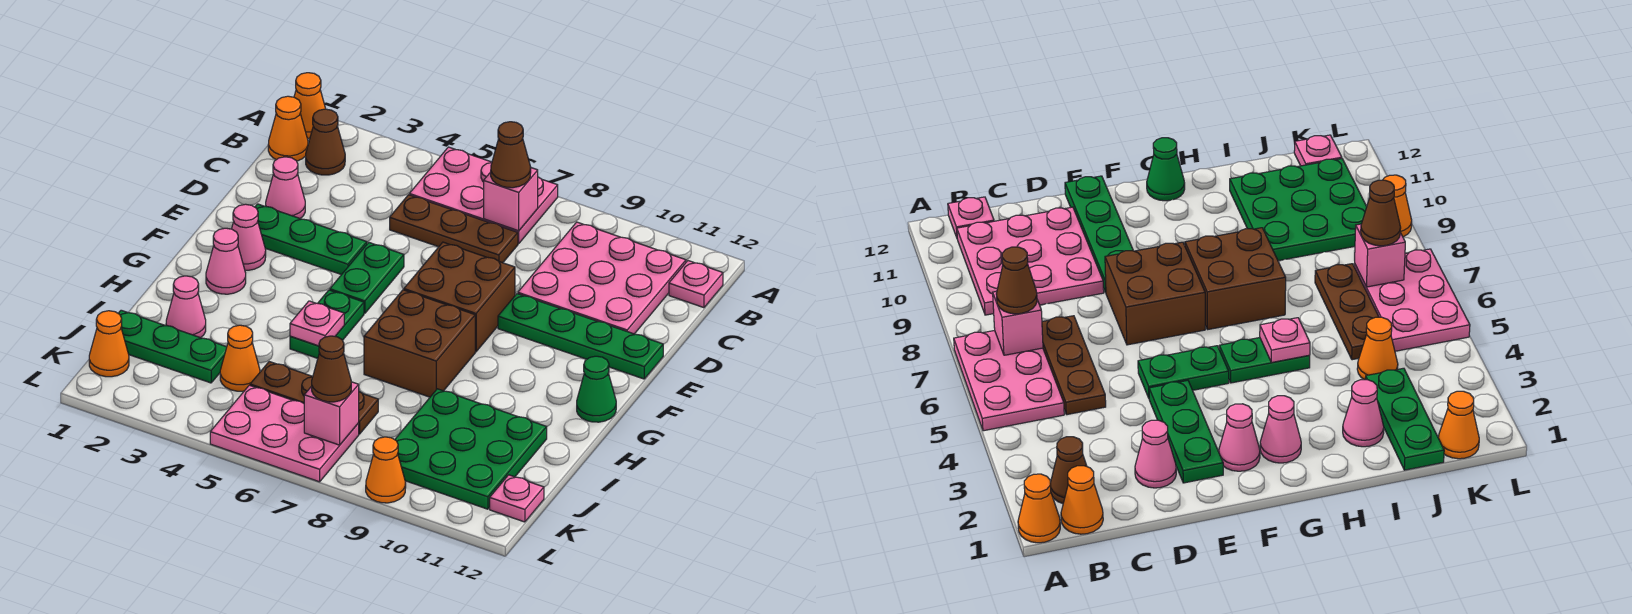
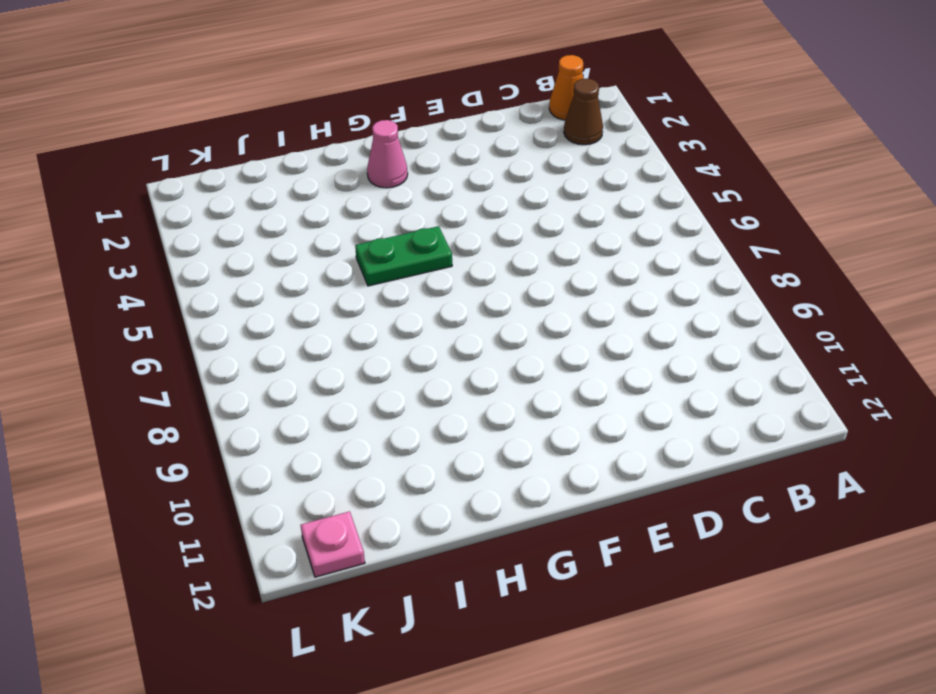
none -> orange 1x1 cone [294,73,326,138]
none -> pink 2x3 plate [409,147,558,244]
none -> pink 3x3 plate [518,222,686,334]
none -> pink 1x1 plate [669,261,723,308]

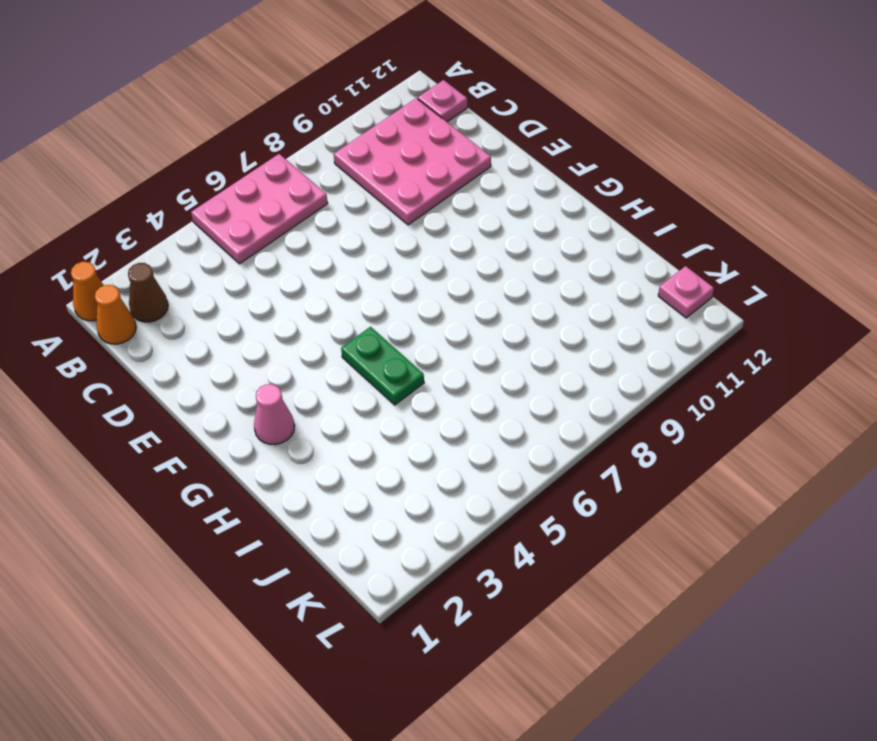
none -> brown 1x3 plate [390,195,518,263]
none -> pink 1x1 cone [266,157,305,218]
none -> green 1x3 plate [255,204,367,275]
none -> green 1x2 plate [330,243,404,313]

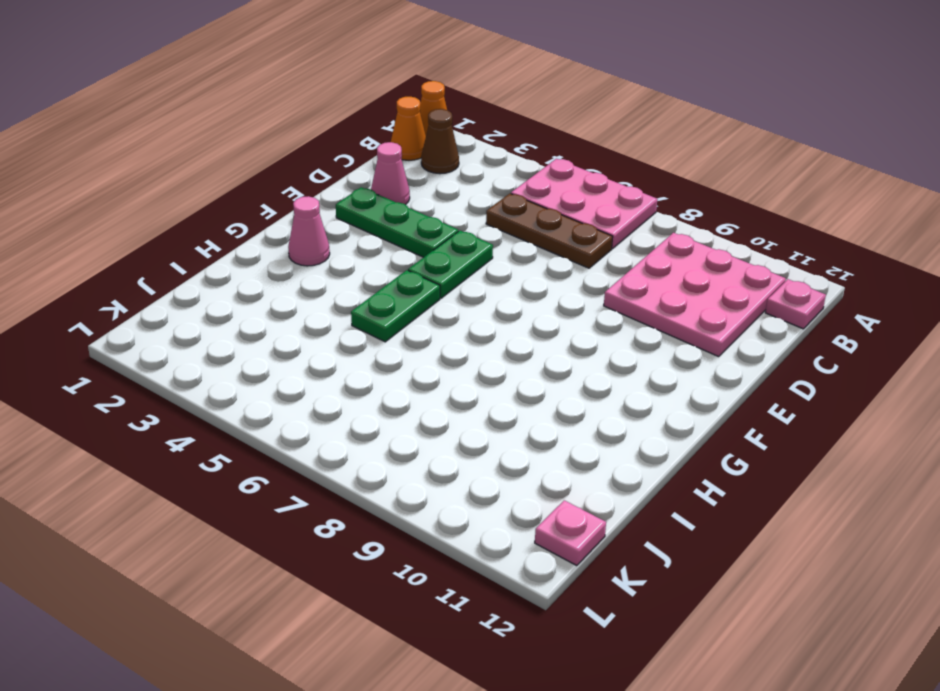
none -> brown 2x2 brick [404,242,515,352]
none -> green 1x4 plate [498,294,663,379]
none -> pink 1x1 cone [232,204,266,270]
none -> brown 2x2 brick [364,290,475,397]

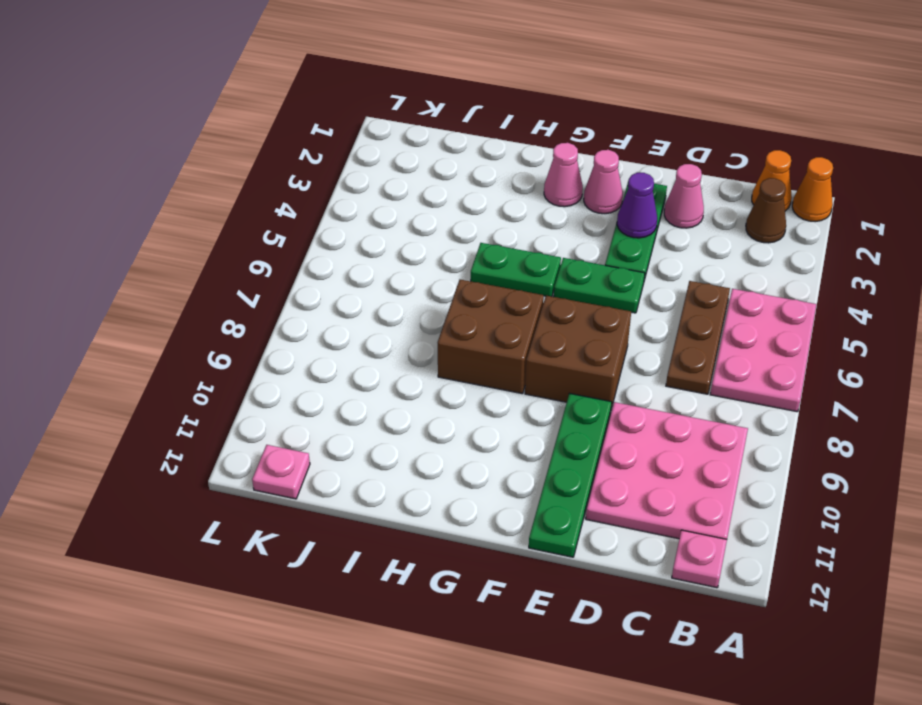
purple 1x1 cone [617,173,657,238] -> none
none -> green 1x1 cone [577,356,616,422]
none -> pink 1x1 cone [166,276,206,338]
none -> green 3x3 plate [395,389,547,509]
none -> green 1x3 plate [118,310,227,383]

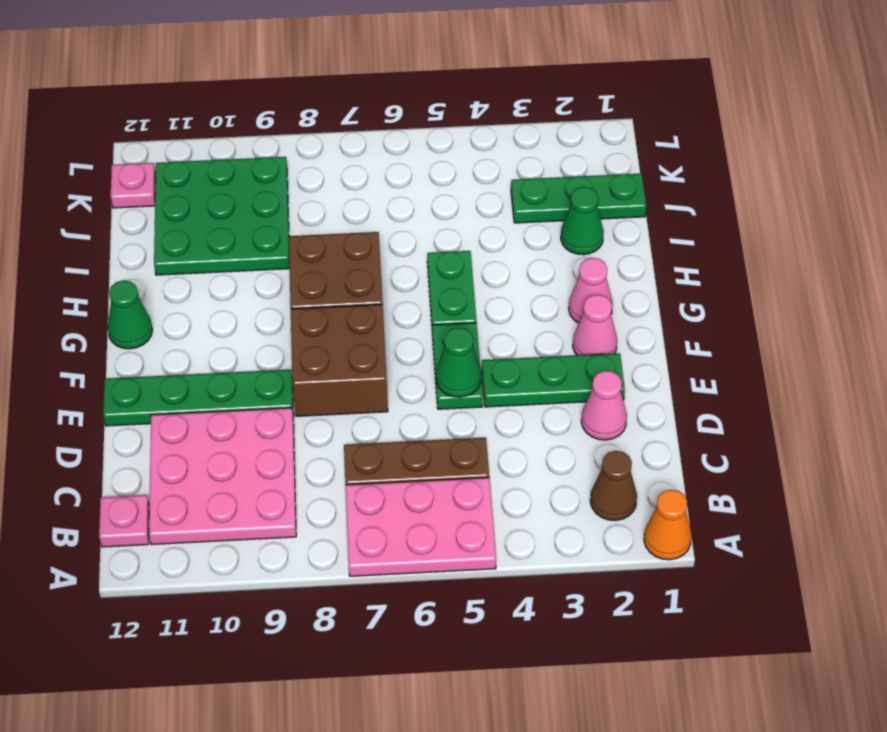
green 1x1 cone [436,328,481,397] -> none
green 1x1 cone [561,187,604,255] -> pink 1x1 cone [166,276,206,338]
none -> orange 1x1 cone [268,96,308,161]
none -> orange 1x1 cone [220,325,260,391]
none -> brown 1x3 plate [250,362,378,434]
none -> orange 1x1 cone [89,311,129,377]

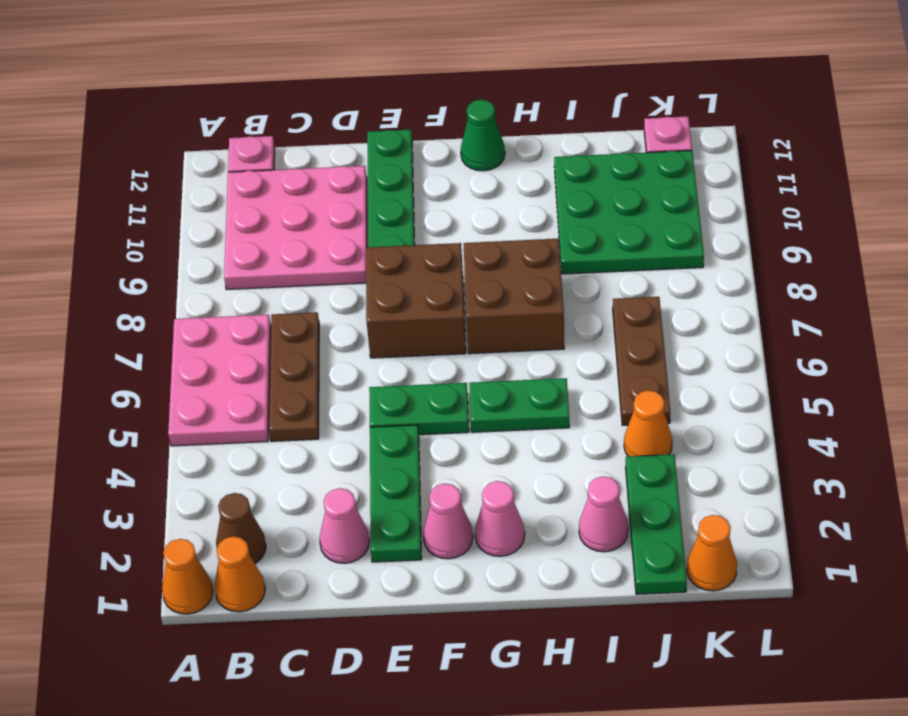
none -> pink 2x3 plate [210,385,359,482]
none -> orange 1x1 cone [366,437,406,503]
none -> pink 1x1 brick [484,168,538,231]
none -> pink 1x1 plate [290,301,344,346]

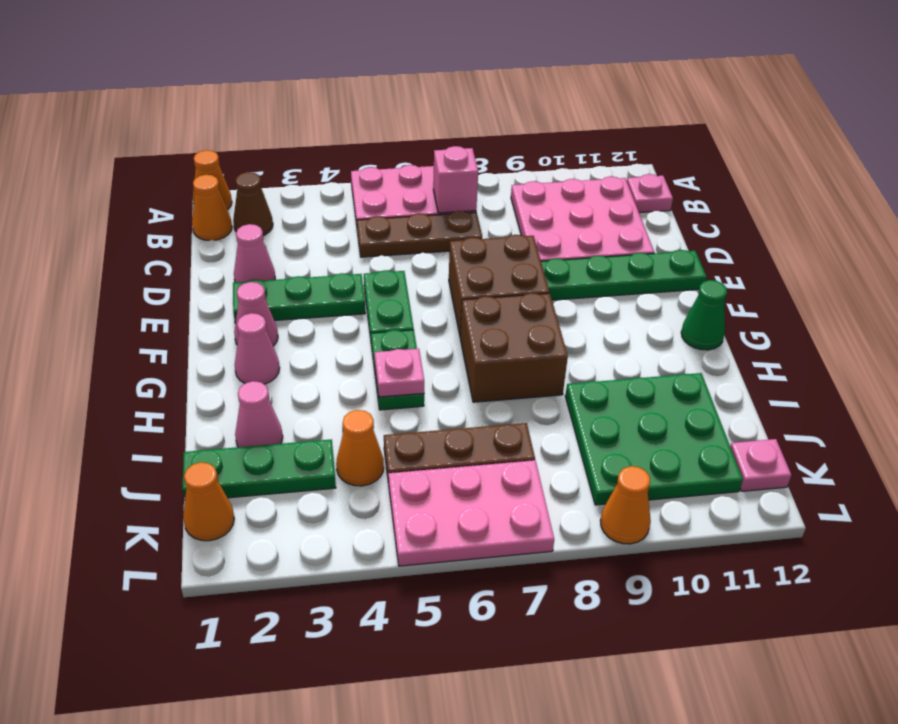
none -> pink 1x1 brick [304,382,359,445]
none -> brown 1x1 cone [491,122,531,188]
none -> brown 1x1 cone [312,336,351,402]

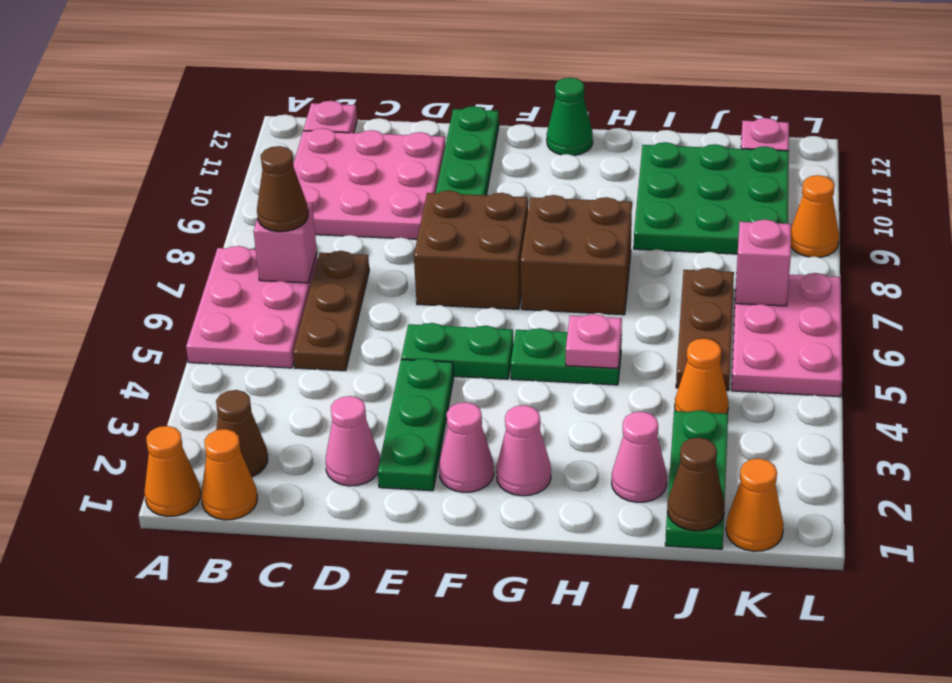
brown 1x1 cone [667,437,725,531] -> brown 1x1 cone moved to [312,336,351,402]

